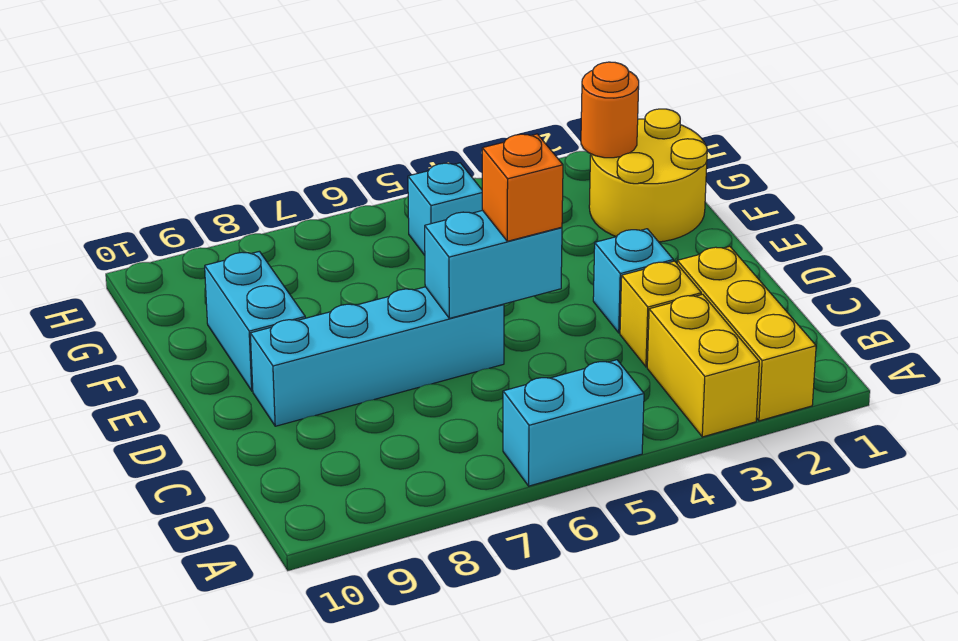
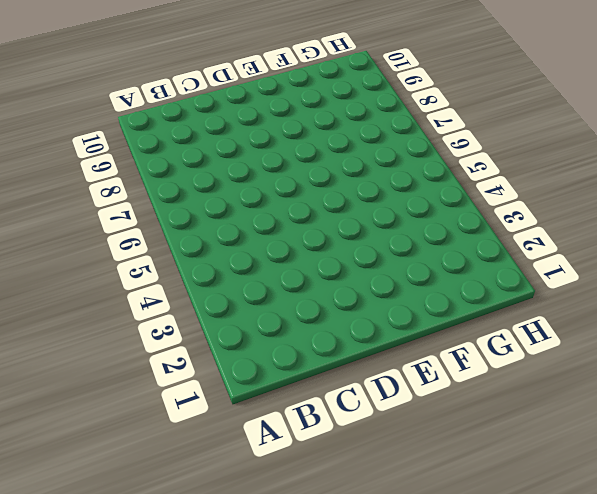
none -> yellow 1x3 brick [677,246,816,421]
none -> yellow 1x2 brick [647,294,759,437]
none -> cyan 1x2 brick [503,360,644,486]

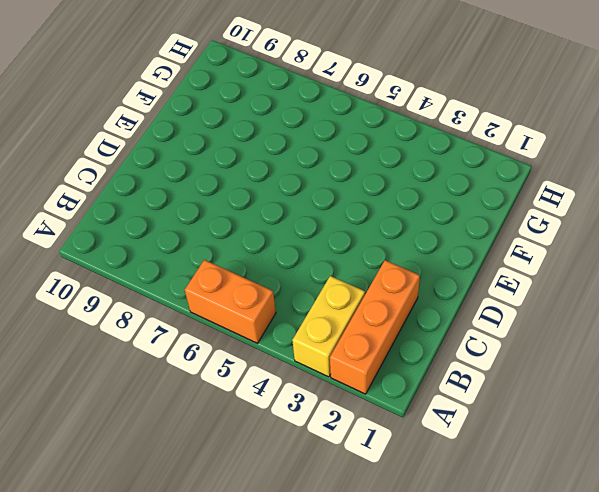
orange 1x3 brick [330,260,420,394] -> yellow 1x3 brick [677,246,816,421]
orange 1x2 brick [185,260,276,343] -> cyan 1x2 brick [503,360,644,486]
none -> yellow 1x1 brick [620,261,701,367]
none -> cyan 1x1 brick [593,229,673,333]
none -> cyan 1x4 brick [250,287,504,426]

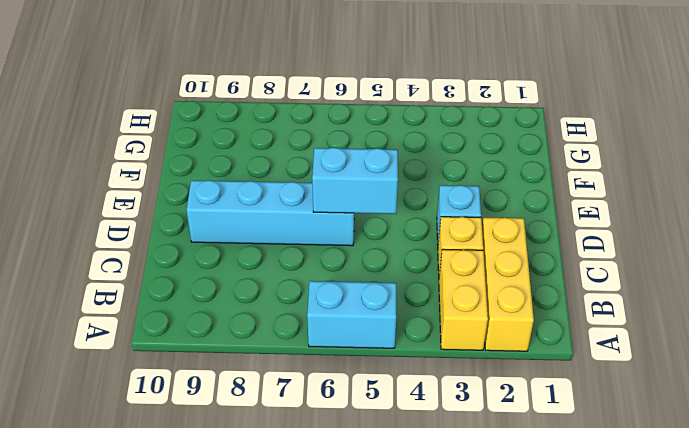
none -> cyan 1x2 brick [205,251,305,391]
none -> yellow 2x2 round brick [589,109,707,242]
none -> cyan 1x1 brick [408,163,482,255]

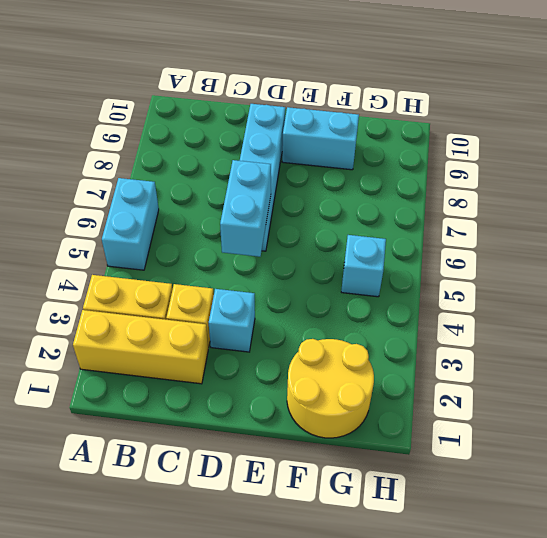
none -> orange 1x1 round brick [581,62,639,158]
none -> orange 1x1 brick [482,134,563,241]

